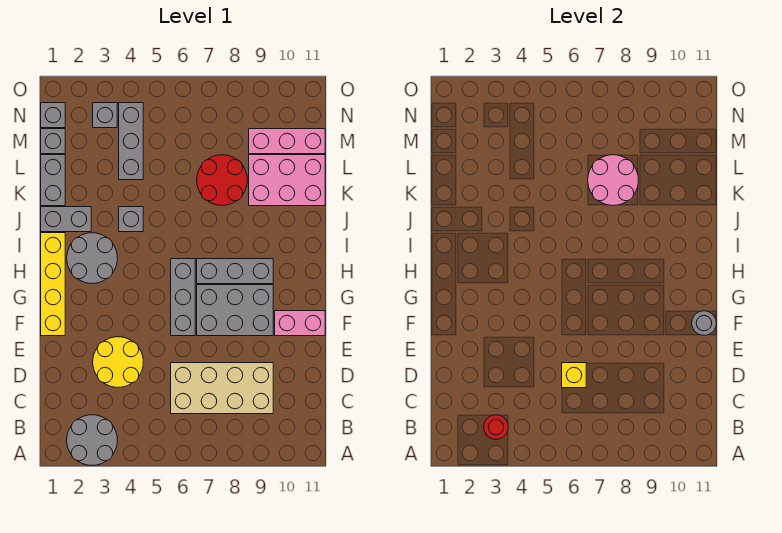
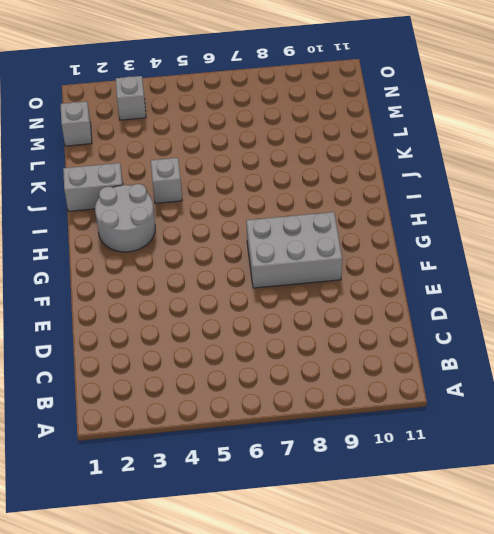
none -> grey 2x2 round brick [67,415,117,466]
none -> tan 2x4 brick [171,363,273,414]
none -> yellow 2x2 round brick [93,337,143,388]

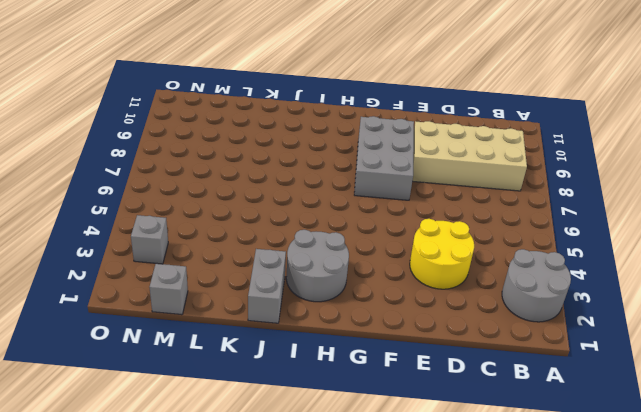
tan 2x4 brick [412,121,527,191] -> tan 2x4 brick turned to [171,363,273,414]
none -> yellow 1x4 brick [41,233,65,336]
none -> grey 1x3 brick [171,259,195,336]
none -> pink 1x2 brick [275,311,325,336]

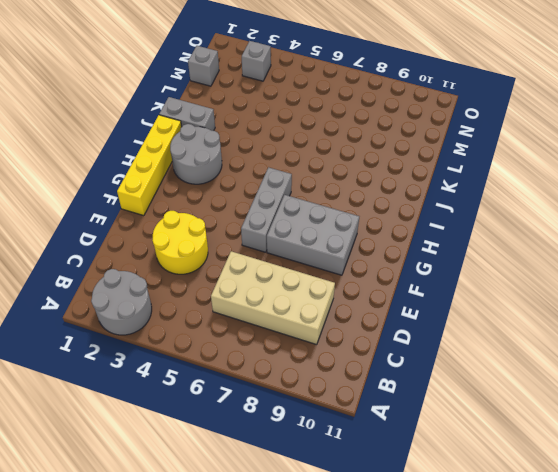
none -> pink 1x2 brick [275,311,325,336]
none -> grey 1x3 brick [197,259,273,284]
none -> grey 1x1 brick [119,207,143,232]

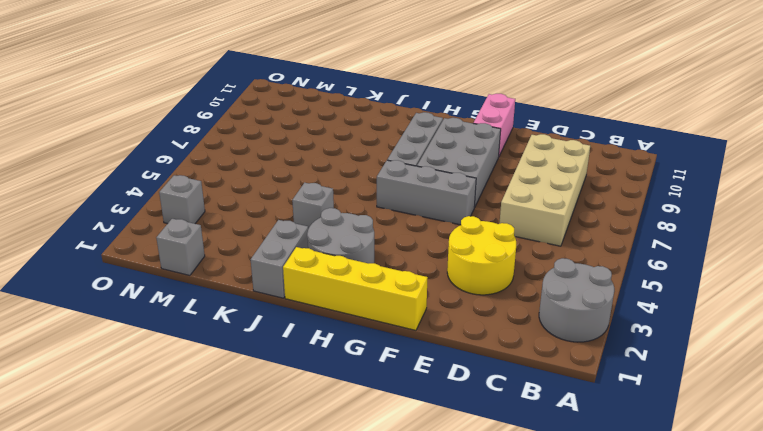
none -> grey 1x2 brick [41,155,65,206]
none -> red 2x2 round brick [197,155,247,206]
none -> pink 2x3 brick [249,155,325,206]

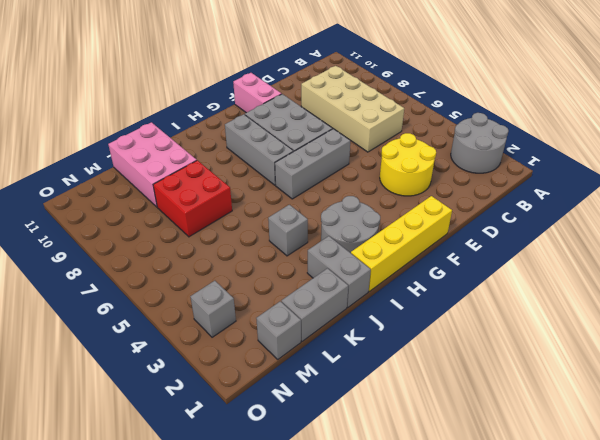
red 2x2 brick [153,160,232,237] -> red 2x2 round brick [197,155,247,206]
none -> grey 1x3 brick [119,103,143,180]
none -> pink 1x3 brick [249,129,325,154]
none -> grey 1x1 brick [41,103,65,128]

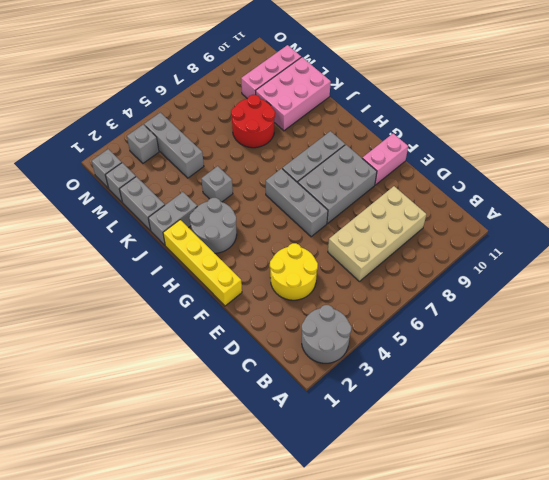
none -> red 1x1 round brick [484,415,508,439]
none -> yellow 1x1 brick [562,363,586,388]
none -> grey 1x1 round brick [692,311,716,335]

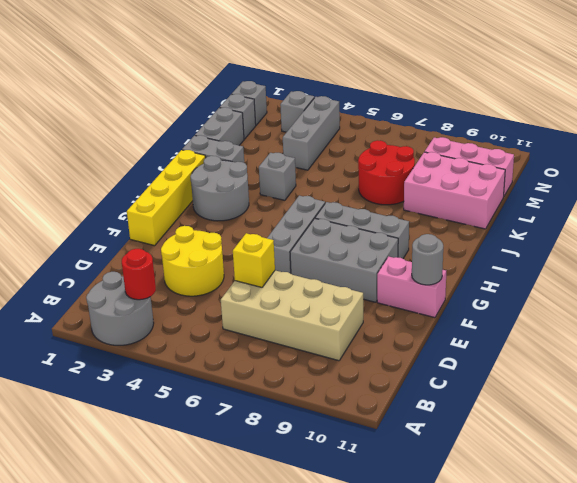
none -> pink 2x2 round brick [588,155,638,206]

